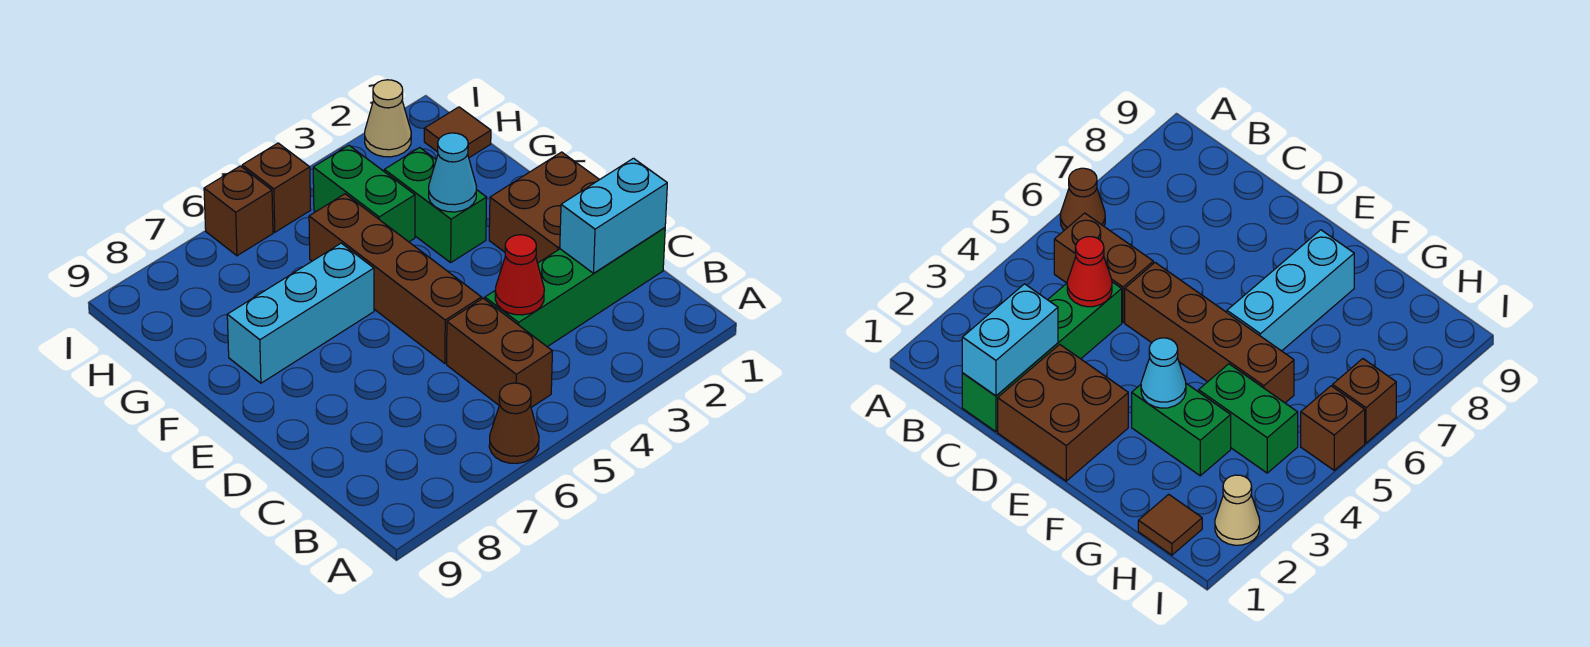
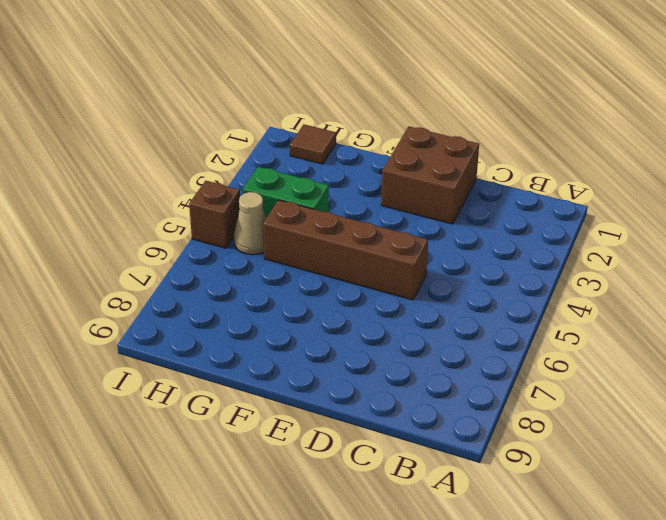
tan 1x1 cone [234,192,266,255] -> tan 1x1 cone moved to [365,80,411,157]
none -> brown 1x1 cone [489,383,539,463]
none -> brown 1x2 brick [447,299,552,407]
none -> green 1x4 brick [485,228,665,347]

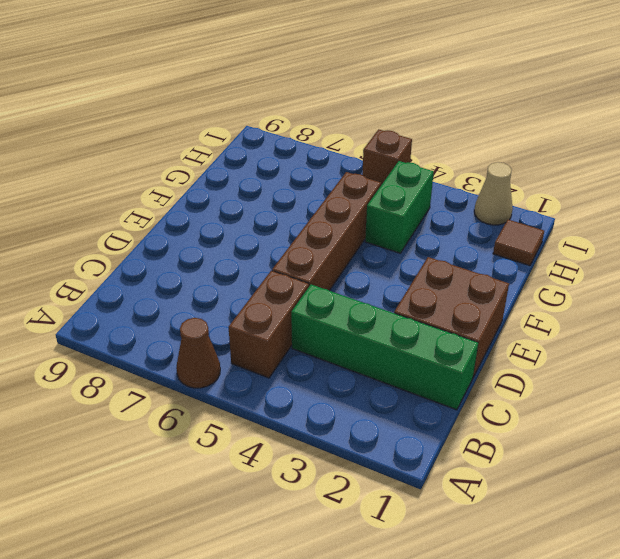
none -> green 1x2 brick [384,148,487,263]
none -> cyan 1x3 brick [227,243,374,383]
none -> brown 1x1 brick [204,166,273,256]

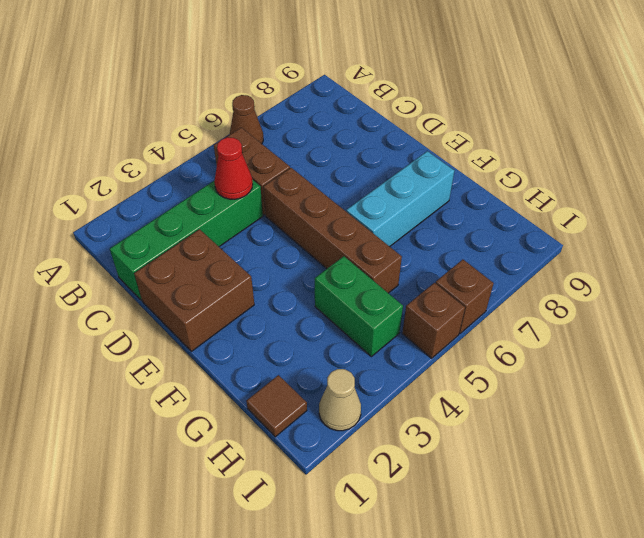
none -> green 1x2 brick [384,148,487,263]
none -> cyan 1x2 brick [560,158,667,273]
none -> cyan 1x1 cone [429,133,476,212]

